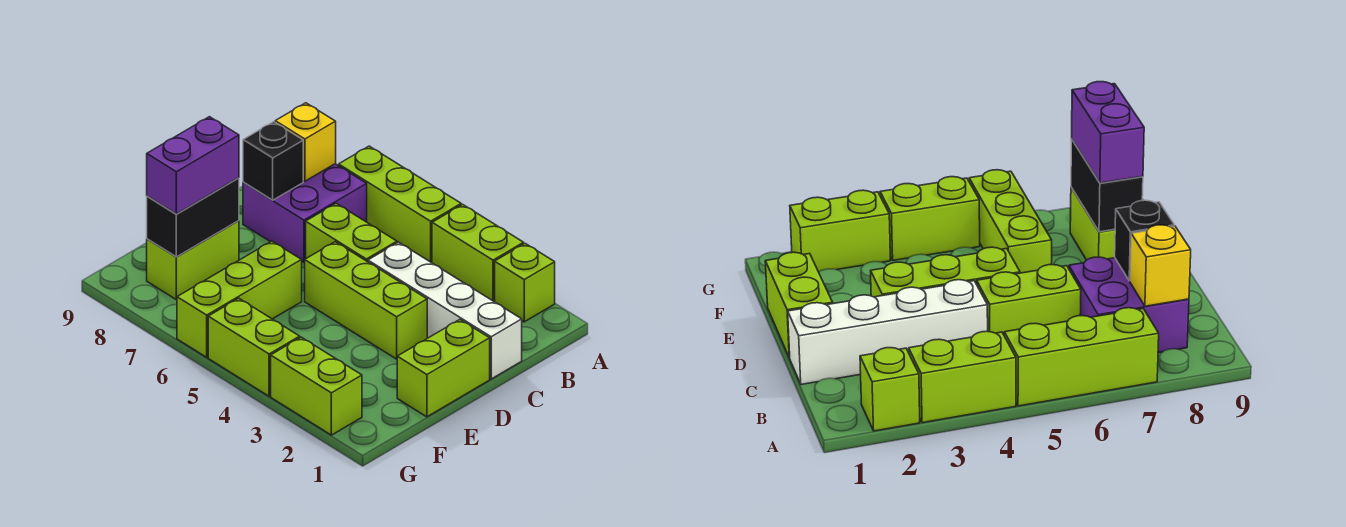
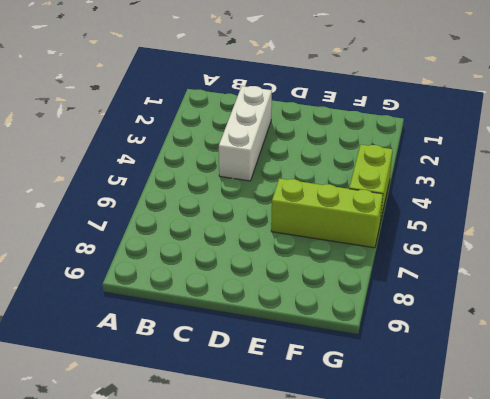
white 1x3 brick [219,86,272,181] -> white 1x4 brick [368,242,522,379]
none -> lime 1x1 brick [495,244,555,322]
none -> lime 1x2 brick [432,205,524,302]
none -> lime 1x3 brick [339,146,461,263]

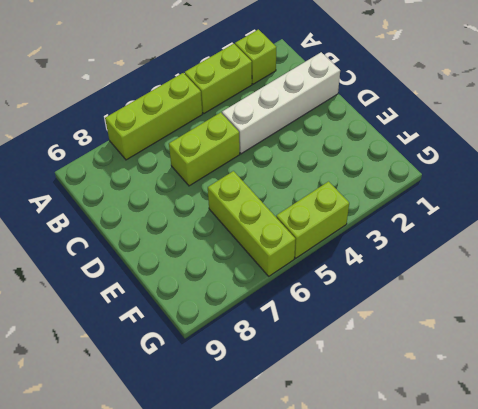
none -> purple 2x2 brick [243,164,367,262]
none -> lime 1x2 brick [397,320,490,417]
none -> lime 1x3 brick [305,242,427,359]

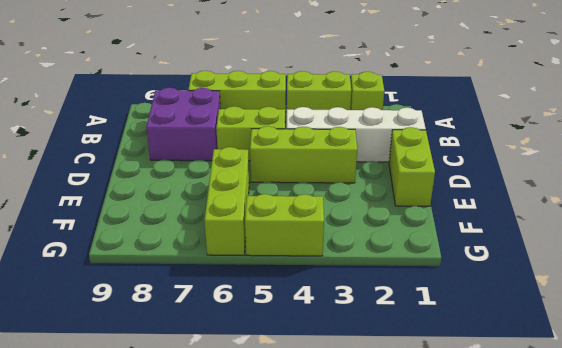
none -> lime 1x2 brick [147,221,239,300]
none -> lime 1x2 brick [271,337,362,435]
none -> yellow 1x1 brick [275,103,336,181]

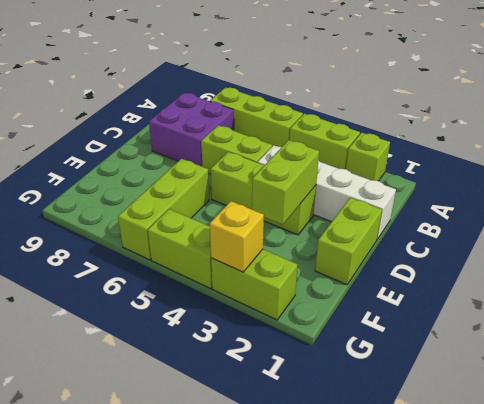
lime 1x2 brick [252,140,319,225] -> lime 1x2 brick moved to [147,221,239,300]
yellow 1x1 brick [210,201,264,272] -> yellow 1x1 brick moved to [275,103,336,181]
none -> black 1x1 brick [243,122,303,200]
none -> black 1x2 brick [147,178,239,257]
none -> purple 1x2 brick [147,117,239,214]

